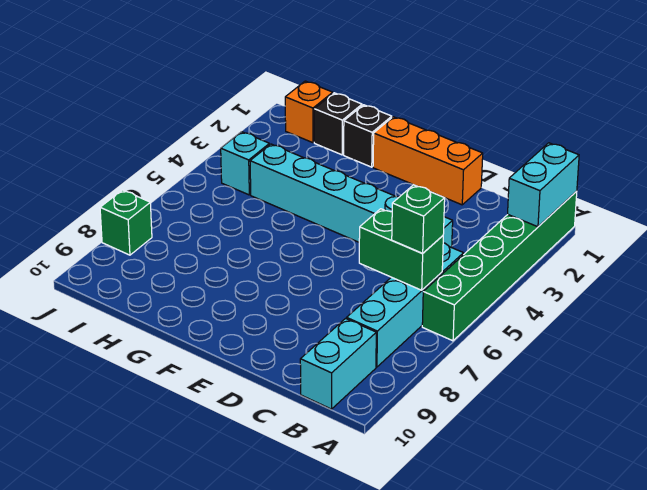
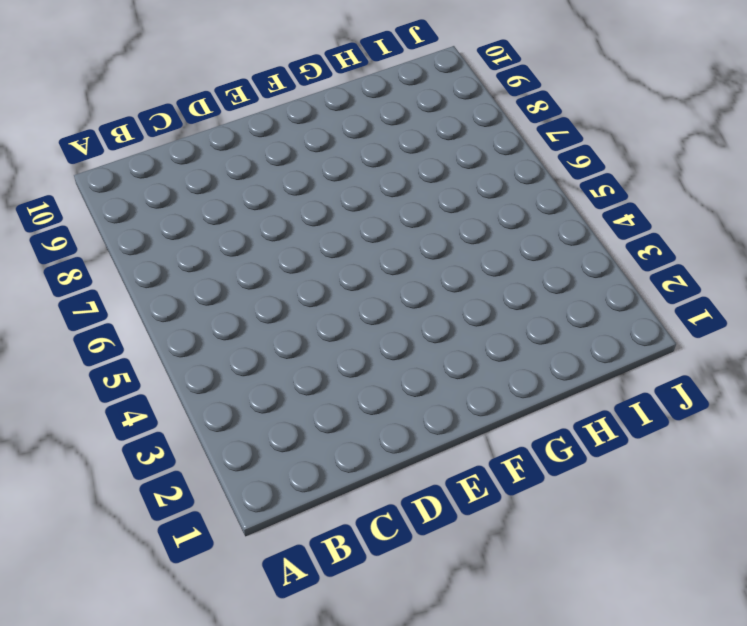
none -> green 1x6 brick [422,191,577,341]
none -> cyan 1x4 brick [347,243,464,367]
none -> cyan 1x2 brick [300,319,376,409]

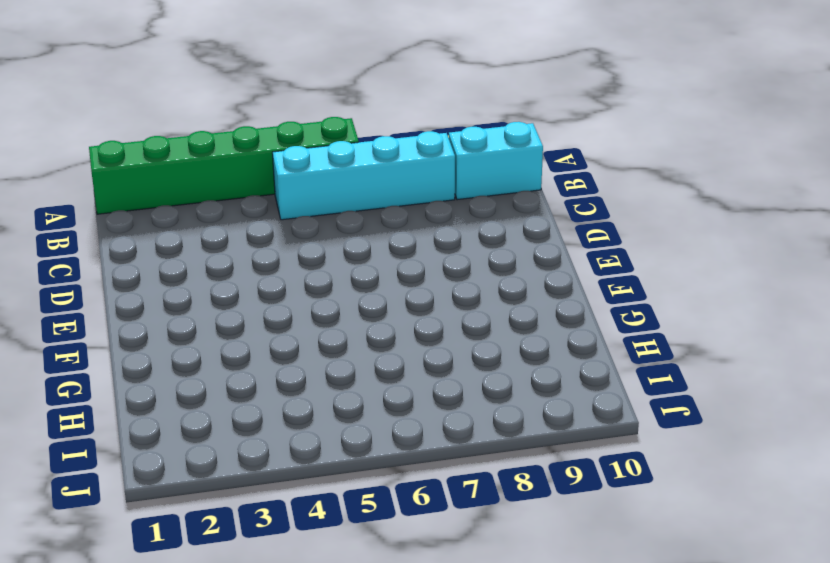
none -> cyan 1x6 brick [250,144,453,247]
none -> orange 1x3 brick [373,117,483,205]
none -> black 1x1 brick [344,105,392,167]

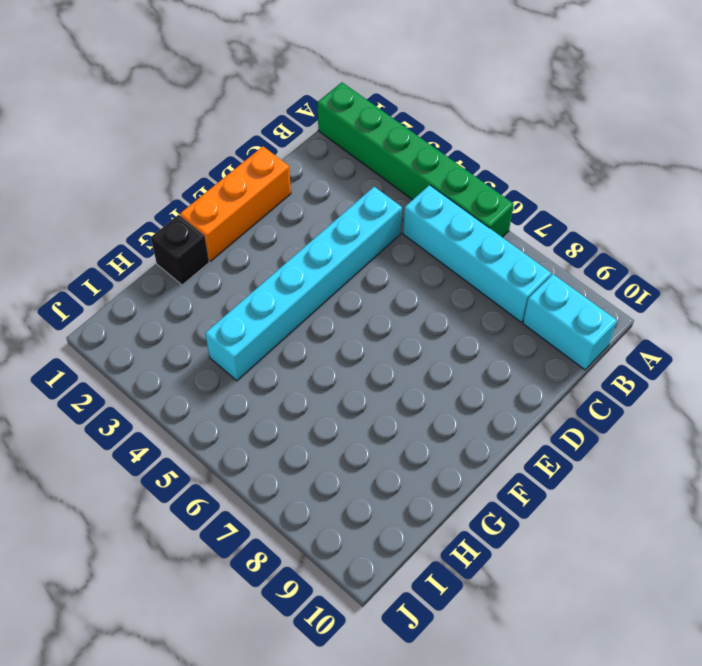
none -> black 1x1 brick [314,93,362,155]
none -> orange 1x1 brick [285,81,333,143]
none -> cyan 1x1 brick [221,132,269,195]

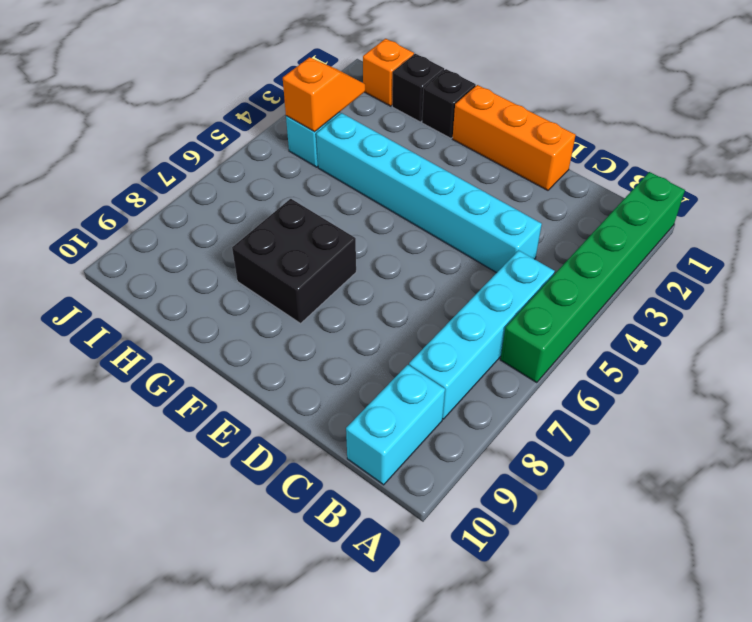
black 2x2 brick [232,199,356,323] -> none
orange 1x2 slope [283,57,365,132] -> none
none -> green 1x1 brick [100,190,152,255]
none -> cyan 1x2 brick [508,143,579,227]
none -> green 1x2 brick [359,209,443,290]

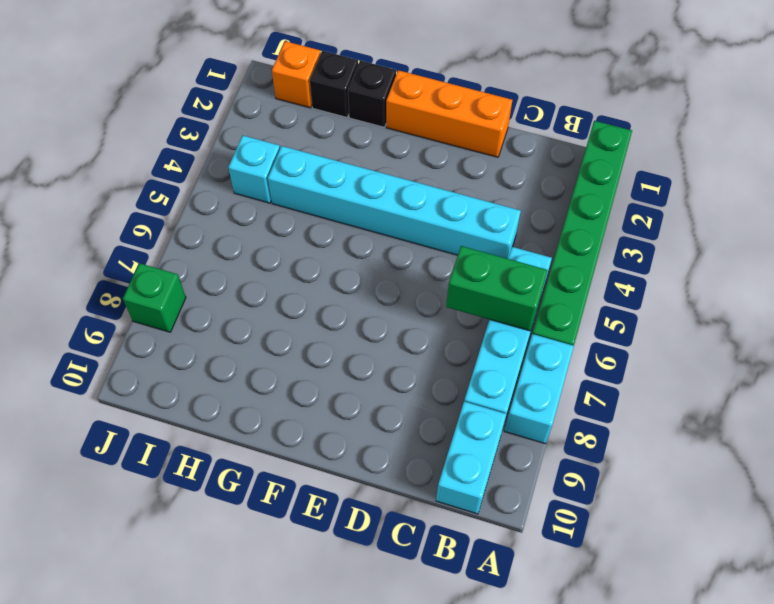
cyan 1x2 brick [505,334,574,444] -> cyan 1x2 brick moved to [508,143,579,227]
none -> green 1x1 brick [392,185,445,253]

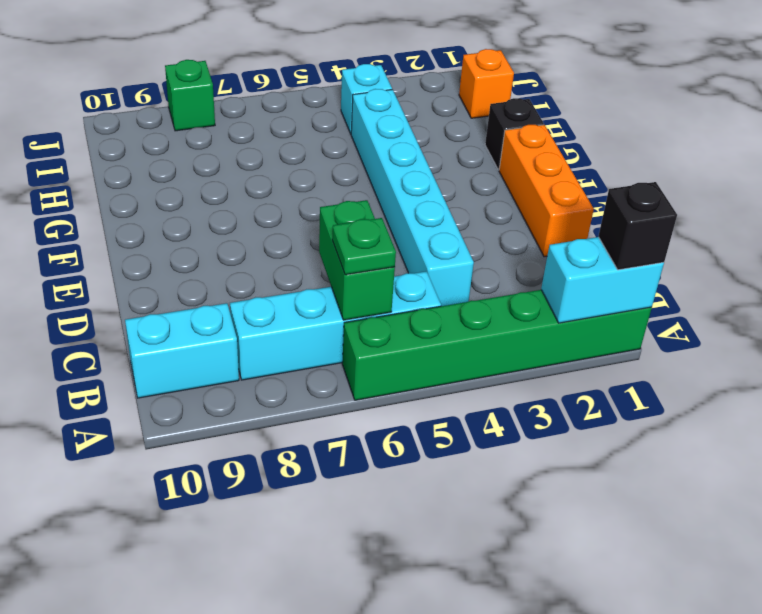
black 1x1 brick [598,182,677,270] -> black 1x1 brick moved to [314,93,362,155]
green 1x1 plate [332,218,396,275] -> green 1x1 brick [392,185,445,253]

